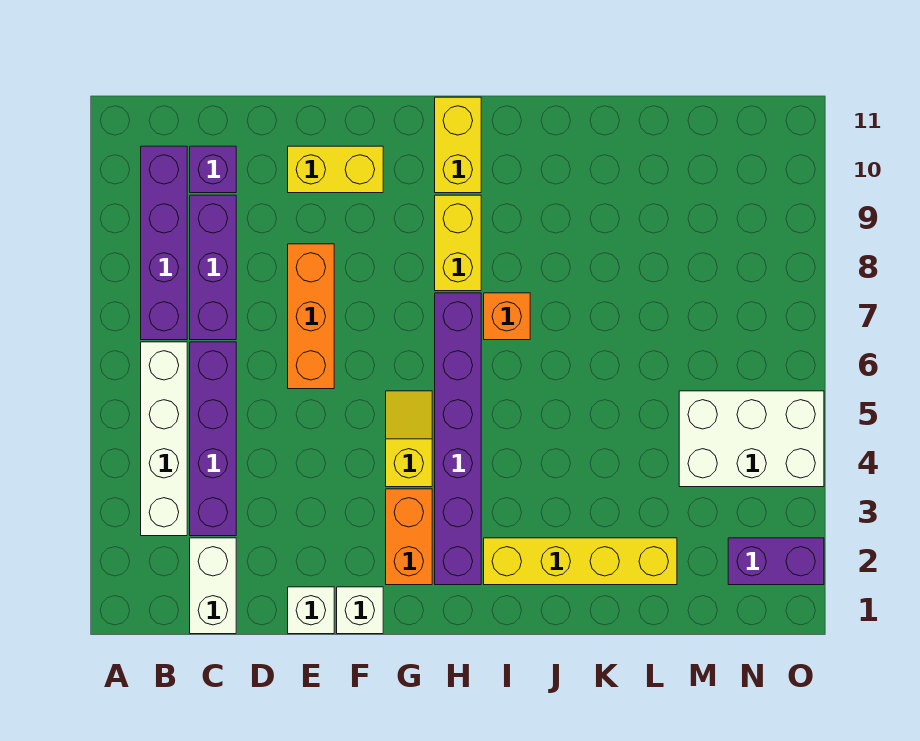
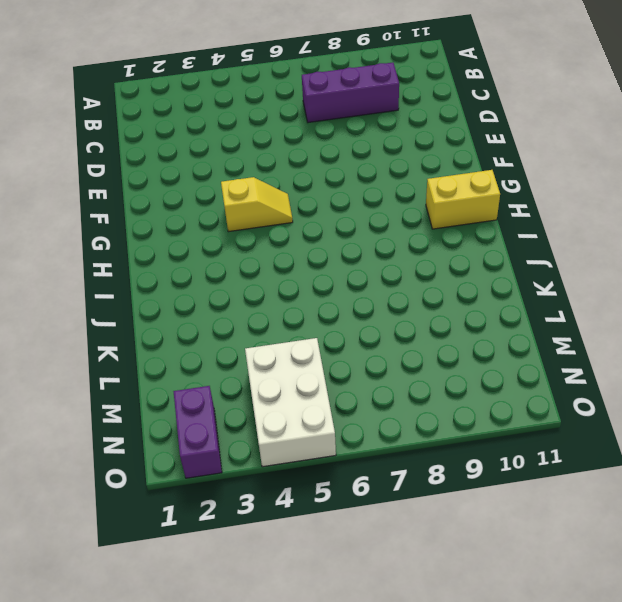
none -> white 1x4 brick [141,342,187,536]
none -> purple 1x4 brick [141,146,187,340]
none -> white 1x2 brick [190,538,236,634]

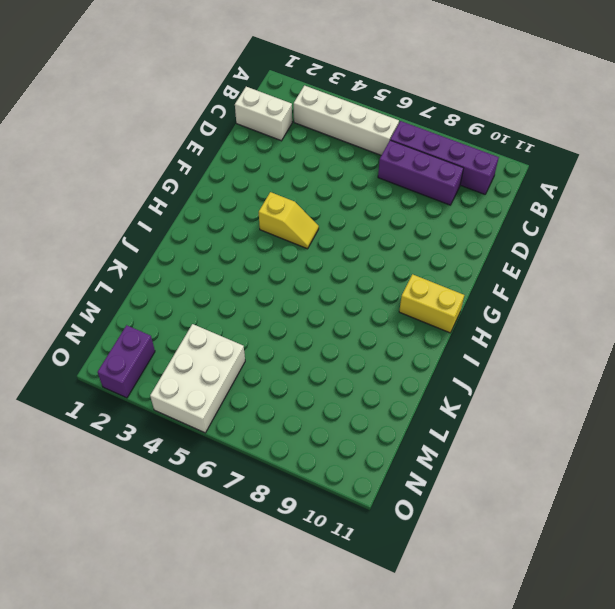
none -> purple 1x4 brick [190,342,236,536]
none -> purple 1x1 brick [190,146,236,193]
none -> white 1x1 brick [288,587,334,634]

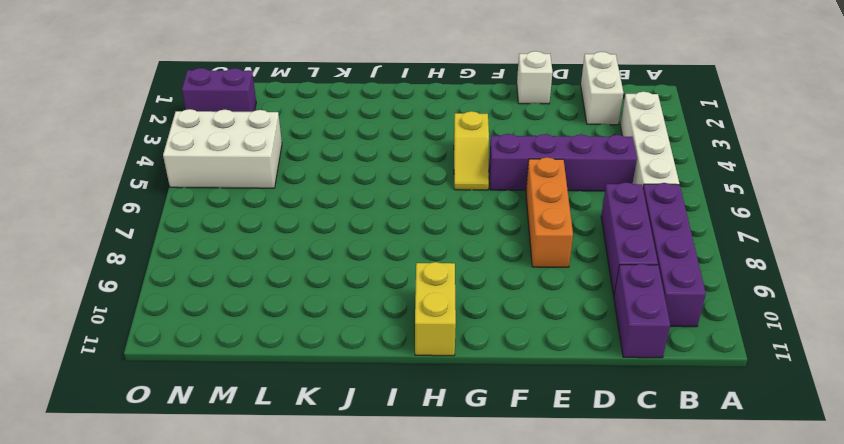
purple 1x4 brick [489,134,637,191] -> purple 1x4 brick turned to [190,342,236,536]
purple 1x2 brick [614,264,670,358] -> purple 1x1 brick [190,146,236,193]
none -> yellow 1x2 brick [288,146,383,193]
none -> white 1x1 brick [337,587,383,634]
none -> orange 1x2 brick [386,489,432,585]

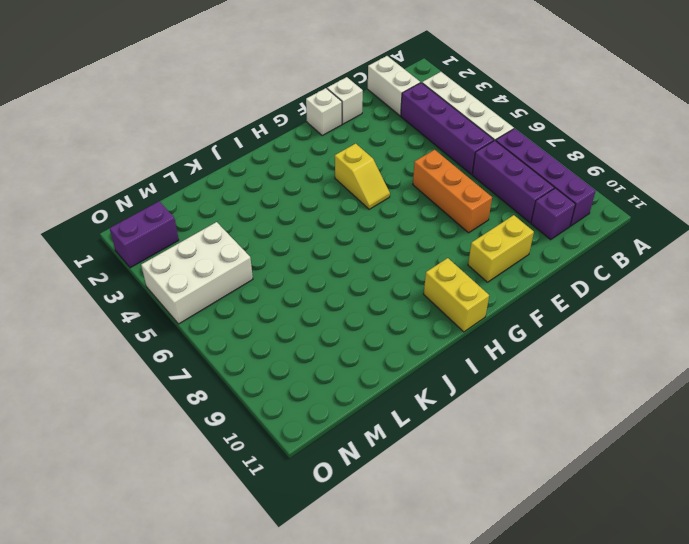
none -> orange 1x2 brick [386,489,432,585]
none -> purple 1x6 brick [435,293,481,585]
none -> yellow 1x2 brick [435,195,481,291]

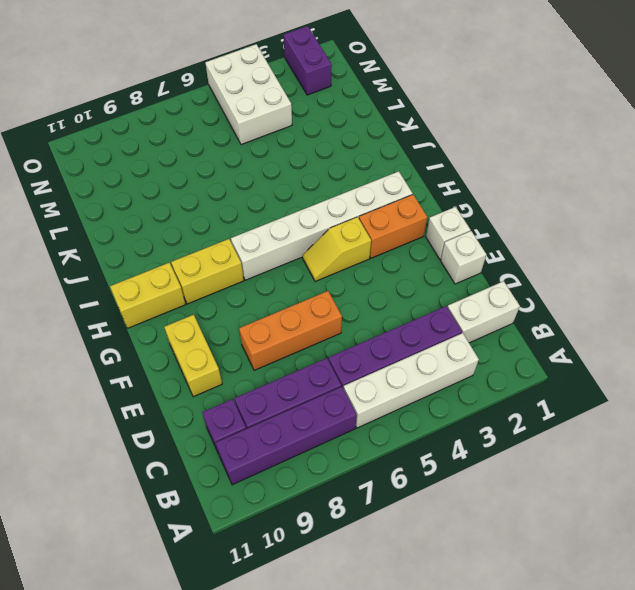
white 1x6 brick [231,171,413,280] -> purple 1x6 brick [435,293,481,585]
none -> yellow 1x4 brick [484,538,677,585]
none -> orange 1x1 brick [484,293,530,340]

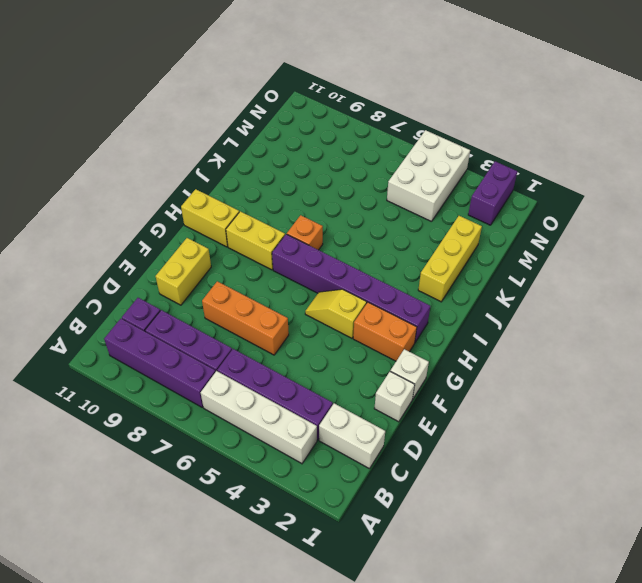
yellow 1x3 brick [418,216,482,302] -> yellow 1x4 brick [484,538,677,585]

